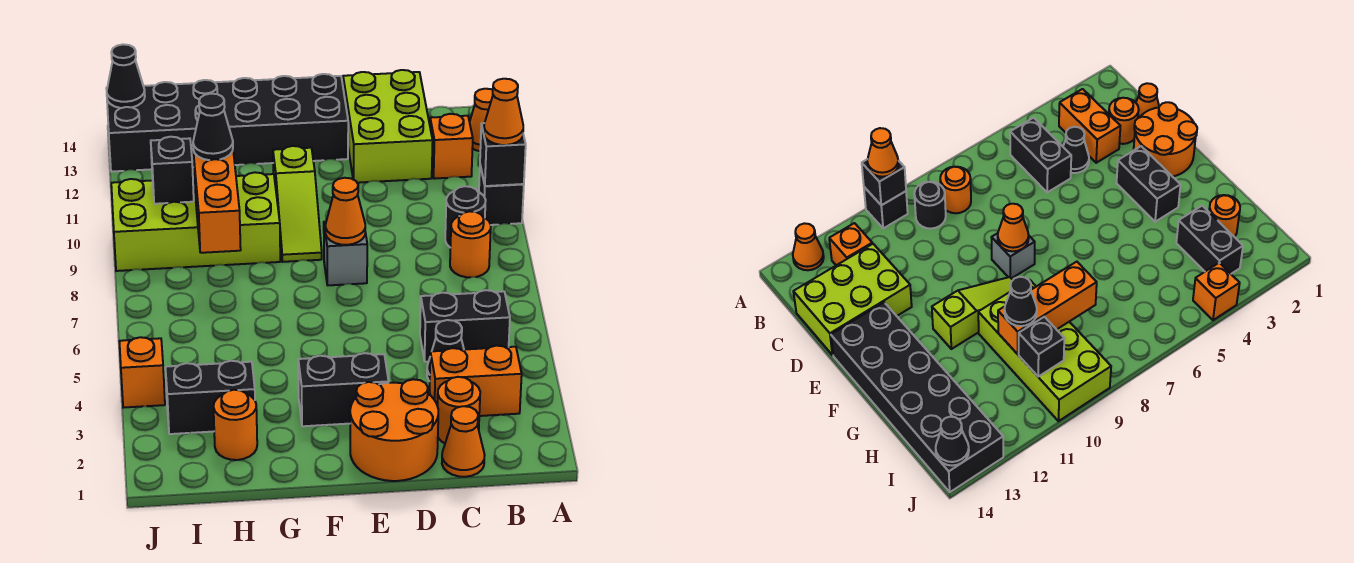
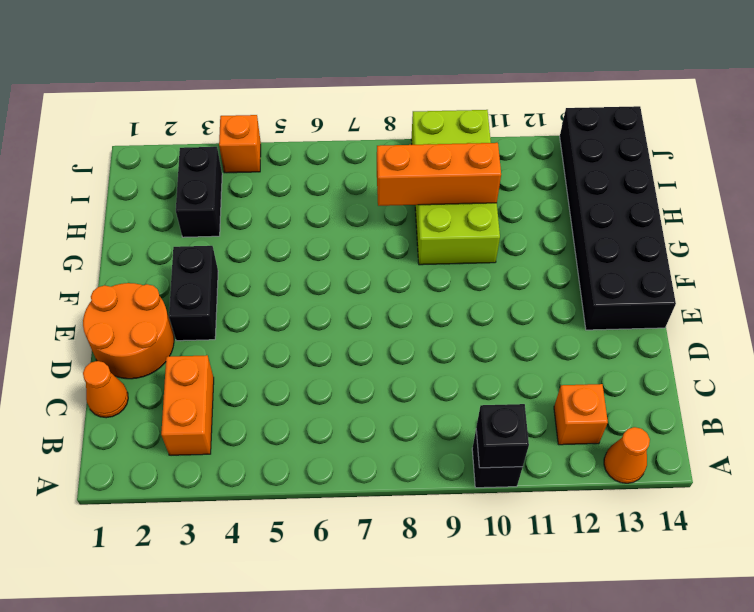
none -> black 1x2 brick [420,290,510,362]
none -> orange 1x1 round brick [450,211,491,277]
none -> black 1x1 round brick [445,186,486,248]

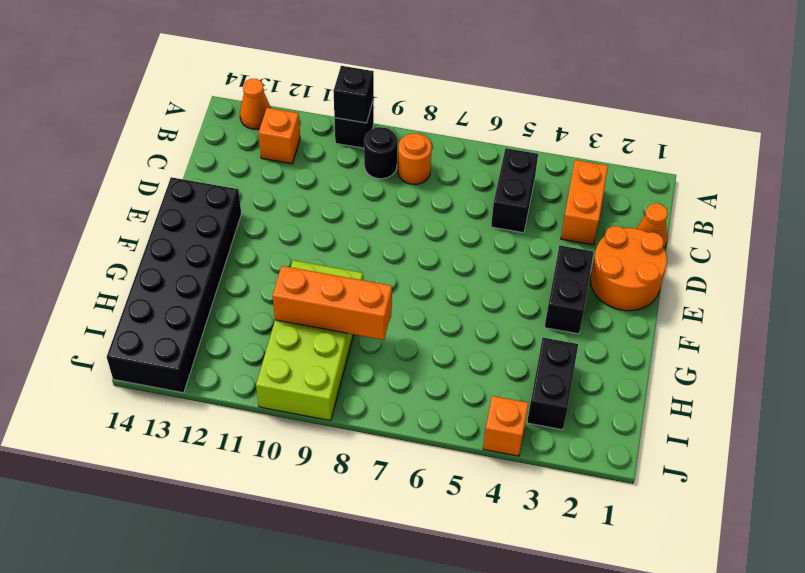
none -> orange 1x1 round brick [438,377,480,443]
none -> black 1x1 cone [427,320,464,381]
none -> lime 2x3 brick [343,70,433,183]

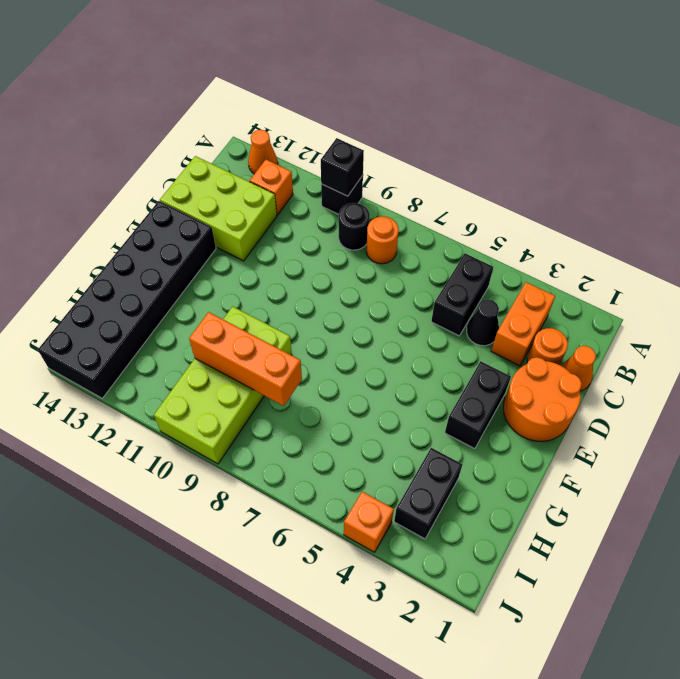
none -> grey 1x1 brick [324,222,367,285]
none -> lime 1x3 slope [273,146,322,262]
none -> orange 1x1 round brick [214,390,257,460]

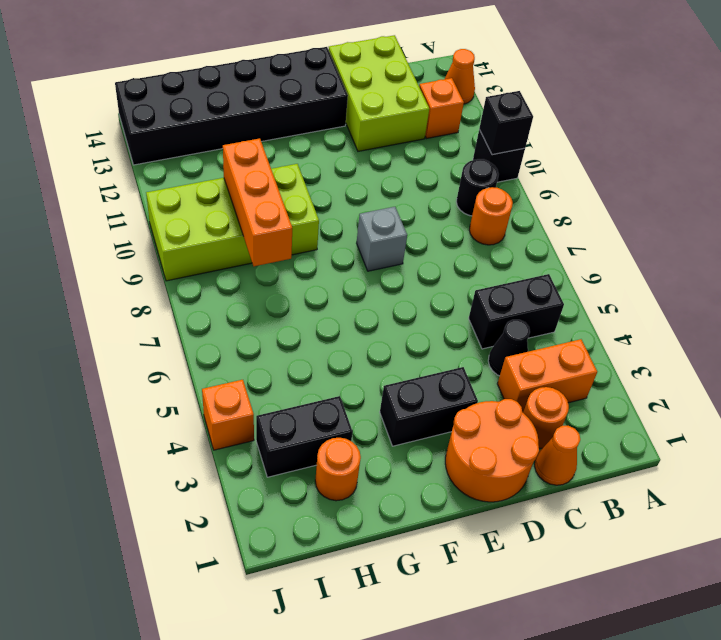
none -> lime 1x3 slope [273,146,322,262]
none -> orange 1x1 cone [325,178,365,245]
none -> black 1x1 brick [151,137,194,204]

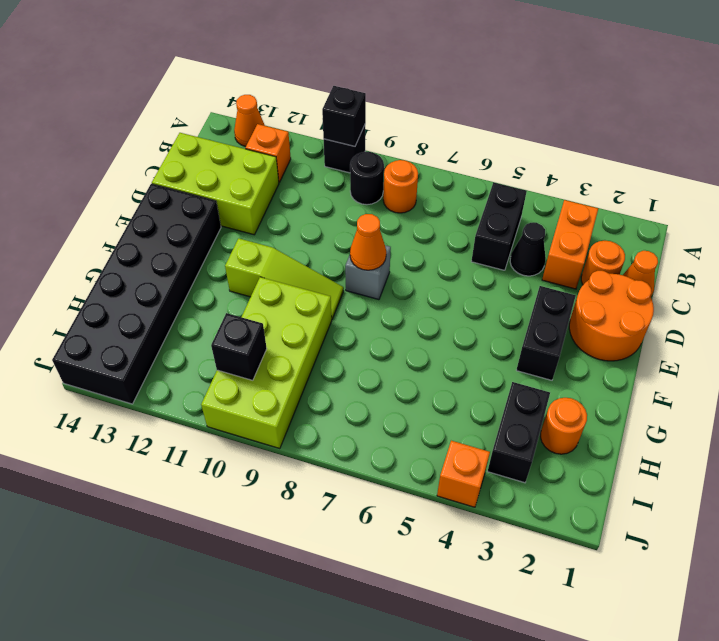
none -> orange 1x3 brick [192,138,241,253]
none -> black 1x1 cone [107,44,145,108]
none -> orange 1x1 cone [484,79,523,145]

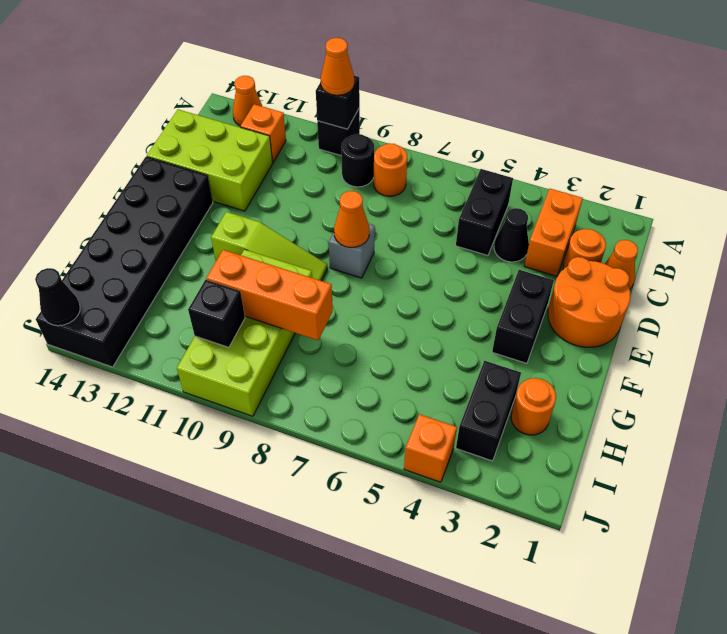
none -> black 1x1 cone [193,94,233,160]

